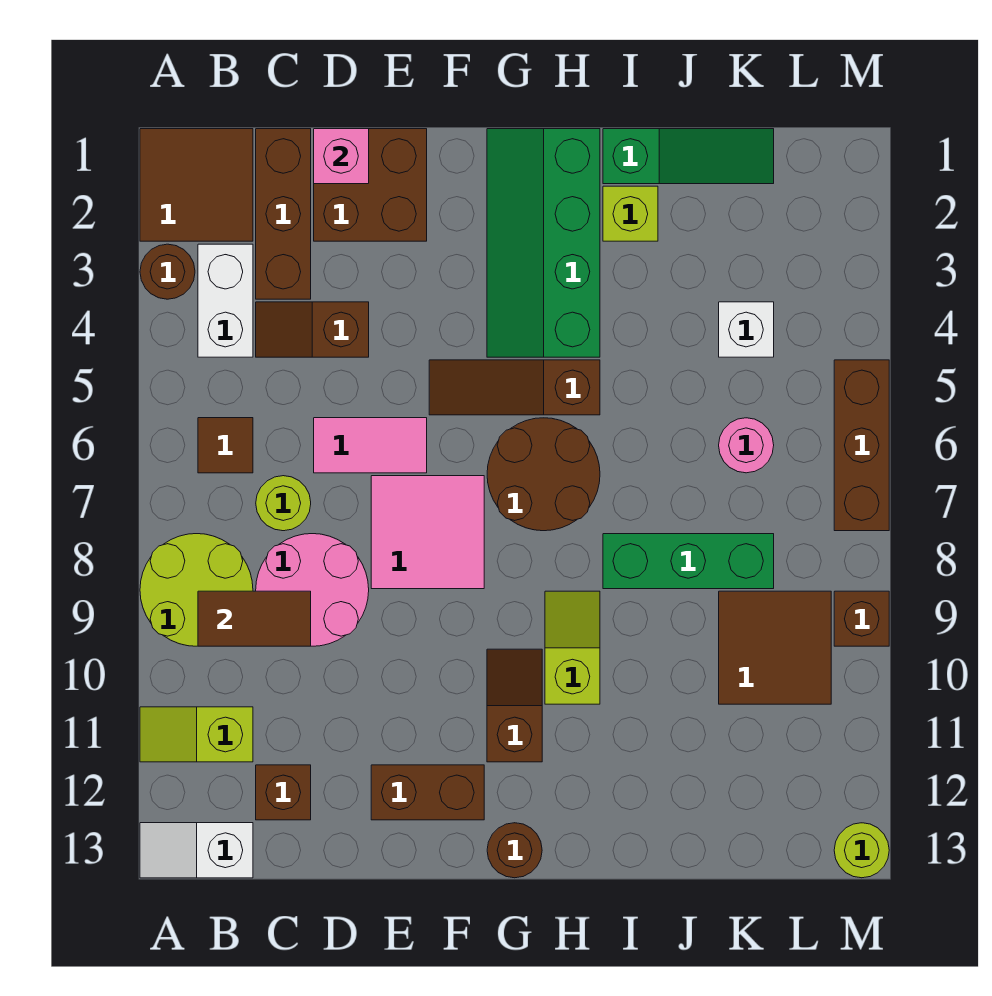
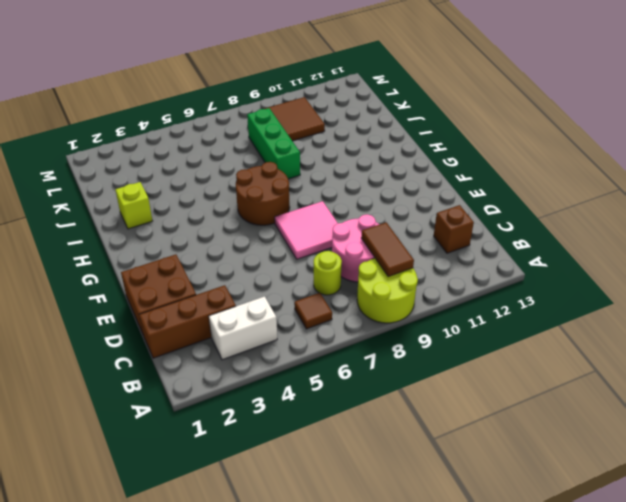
none -> brown 2x2 tile [140,129,253,241]
none -> brown 1x1 round brick [140,244,195,299]
none -> lime 1x2 slope [140,707,253,762]
none -> white 1x2 slope [140,823,253,878]

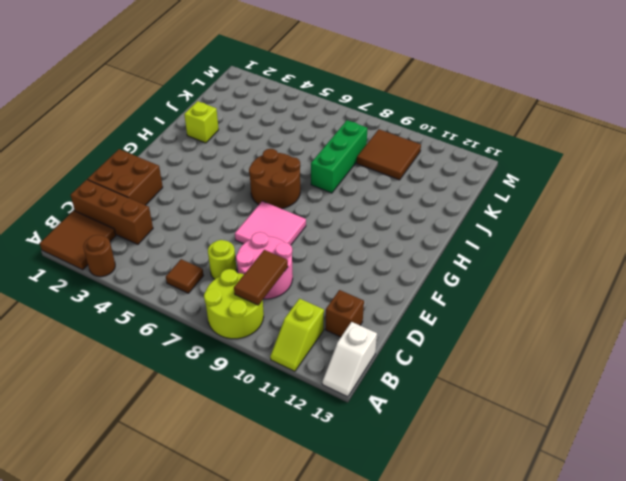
none -> white 1x2 brick [198,244,253,357]
none -> brown 1x2 slope [256,302,369,357]
none -> pink 1x2 tile [314,418,427,473]
none -> brown 1x2 brick [371,765,484,820]

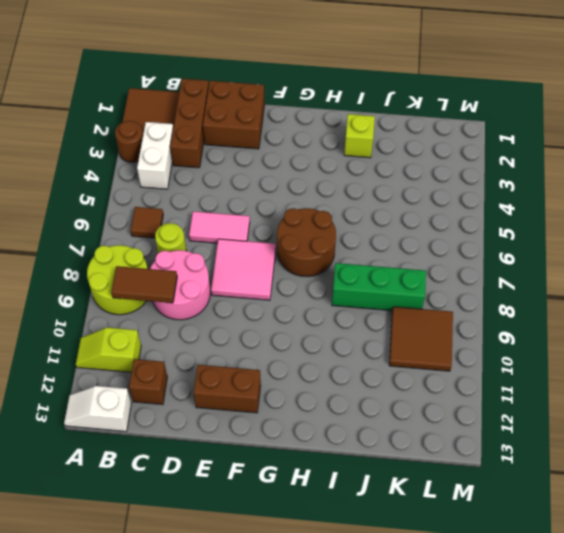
none -> brown 1x2 slope [256,302,369,357]
none -> brown 1x3 slope [429,360,600,415]
none -> green 2x4 slope [487,129,600,357]
none -> brown 1x2 slope [487,649,542,762]

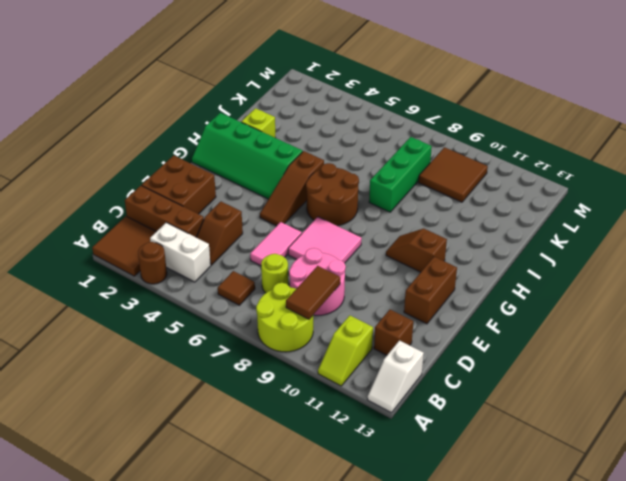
none -> brown 1x1 round brick [487,823,542,878]
none -> lime 1x2 slope [545,591,600,704]
none -> green 1x3 slope [603,129,774,184]
none -> white 1x1 brick [719,302,774,357]

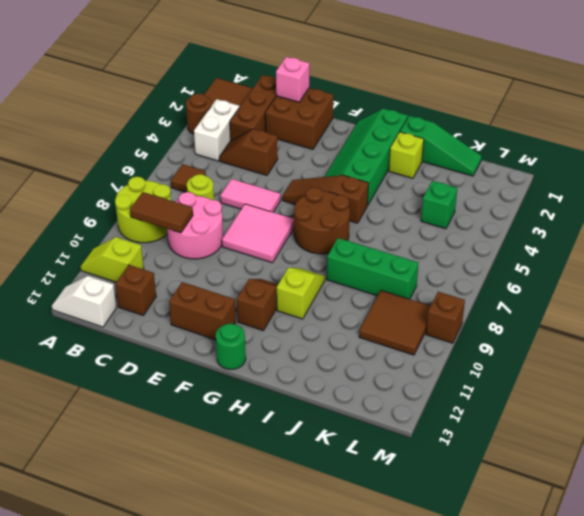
green 1x1 round brick [216,324,246,370] -> brown 1x1 round brick [487,823,542,878]
green 1x1 brick [421,181,457,229] -> white 1x1 brick [719,302,774,357]
none -> pink 1x1 round brick [719,418,774,473]
none -> brown 1x3 brick [834,360,889,531]
none -> lime 1x1 round brick [834,823,889,878]

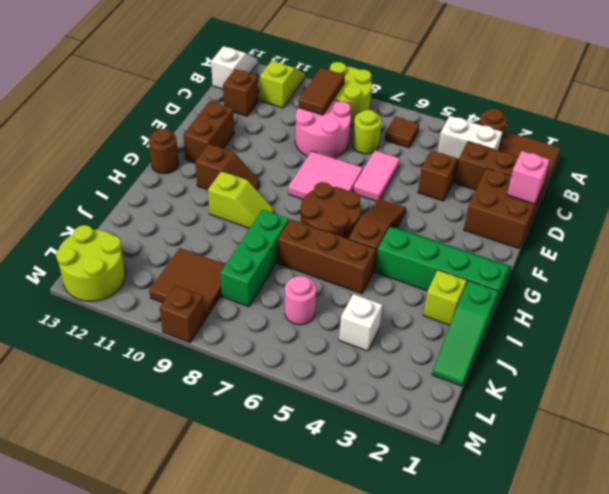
brown 1x3 brick [278,219,376,294] -> brown 1x3 brick moved to [834,360,889,531]
lime 2x2 round brick [56,225,125,301] -> lime 1x1 round brick [834,823,889,878]

